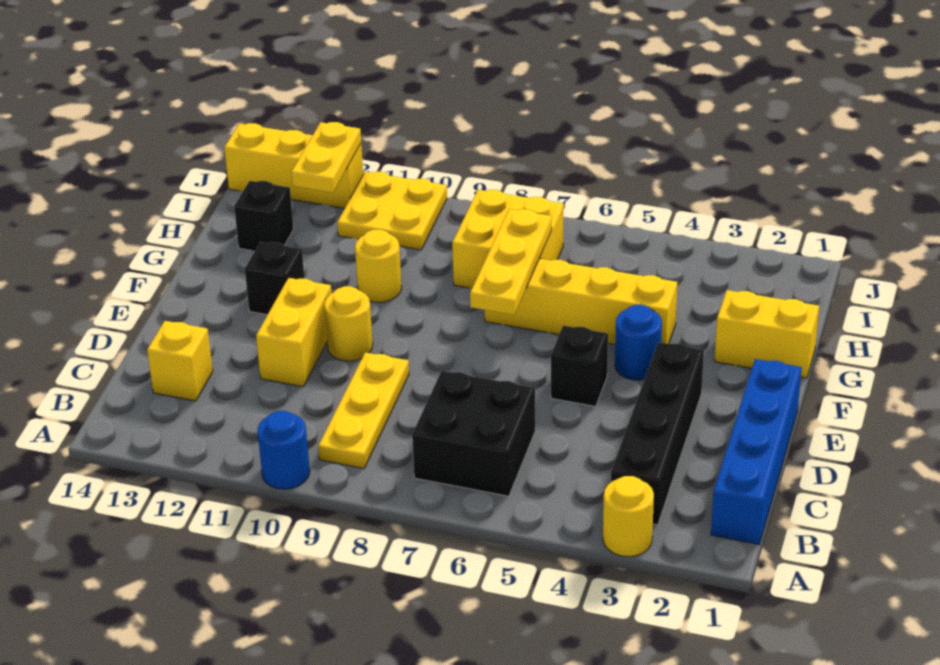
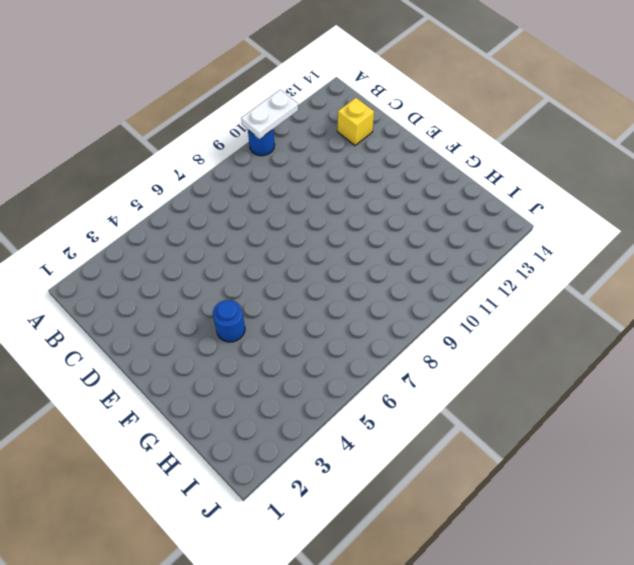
white 1x2 plate [241,90,298,139] -> none
none -> yellow 1x1 round brick [603,476,654,557]
none -> blue 1x4 brick [711,359,802,544]
none -> black 1x4 brick [611,342,704,525]

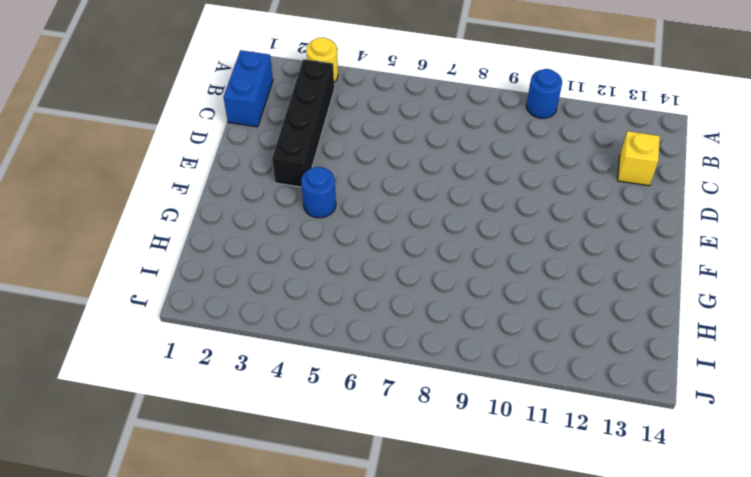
blue 1x2 brick [224,50,273,127] -> blue 1x4 brick [711,359,802,544]
none -> black 2x2 brick [412,371,535,496]
none -> yellow 1x3 plate [318,352,409,468]
none -> yellow 1x2 brick [256,278,332,387]

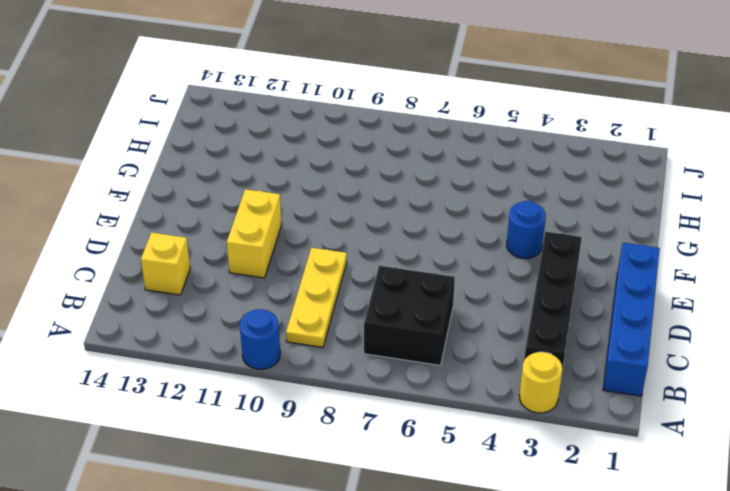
none -> black 1x1 brick [551,326,608,406]
none -> yellow 1x1 round brick [324,286,373,361]
none -> black 1x1 brick [245,242,305,315]

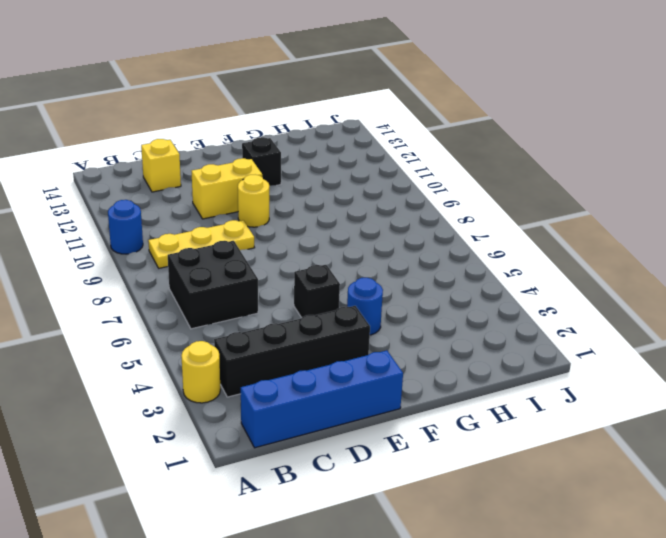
none -> yellow 1x2 brick [714,290,819,378]
none -> yellow 1x4 brick [485,259,677,344]
none -> yellow 1x1 round brick [355,230,402,302]

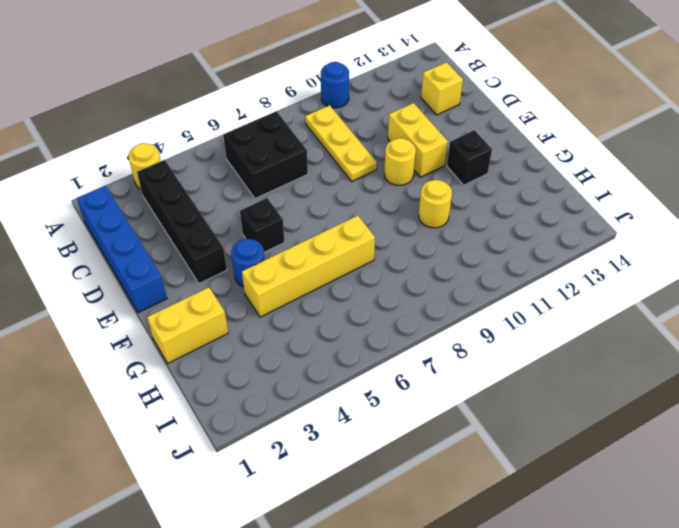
none -> yellow 2x2 brick [452,190,564,288]
none -> black 1x1 brick [234,181,293,251]
none -> yellow 2x2 plate [337,172,447,250]

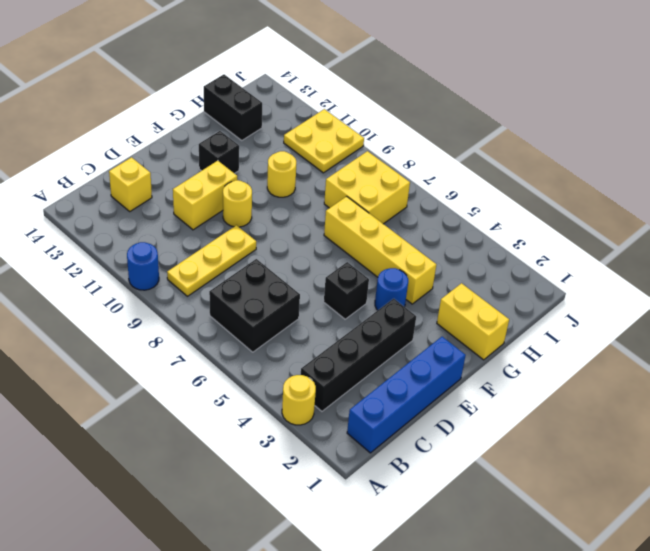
black 1x2 brick [204,75,262,140] -> black 1x1 brick [234,181,293,251]
none -> yellow 1x3 brick [224,123,363,208]
none -> yellow 1x3 plate [470,209,552,315]
none -> yellow 1x2 plate [291,122,361,193]

